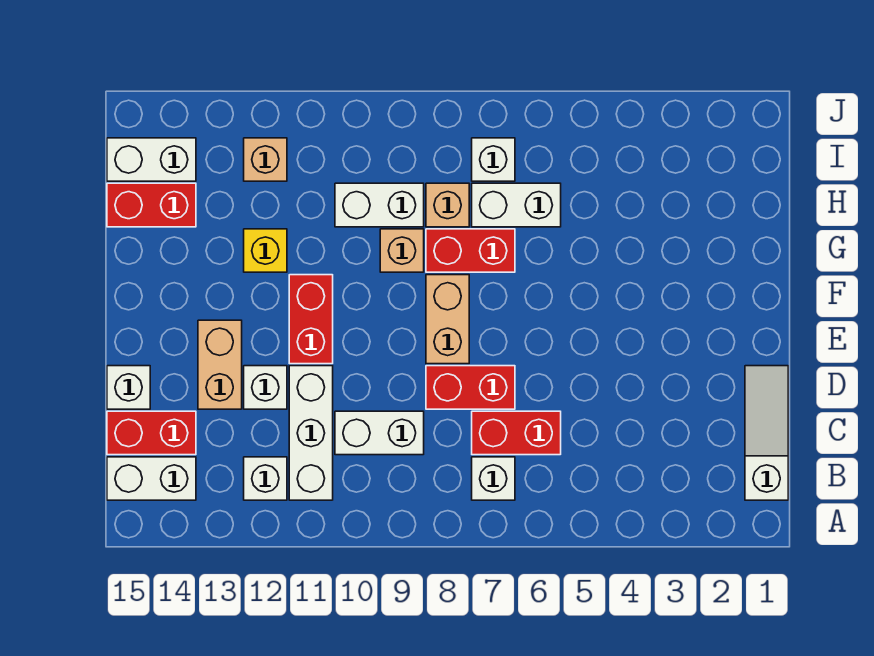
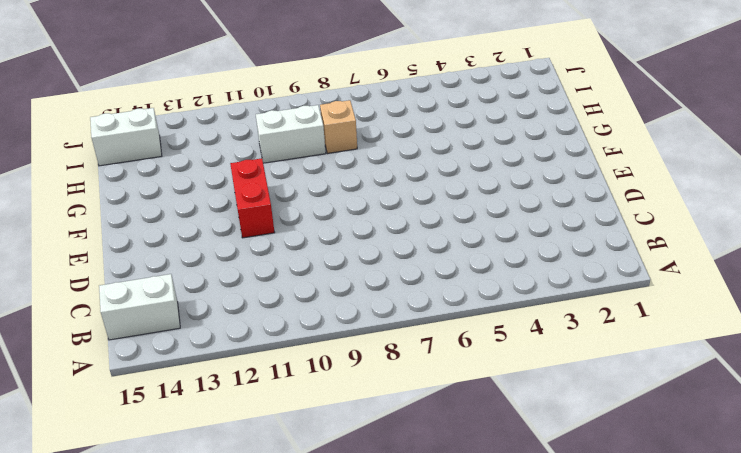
none -> white 1x3 slope [745,366,788,500]
none -> white 1x1 brick [472,457,515,500]
none -> white 1x3 brick [289,366,333,500]

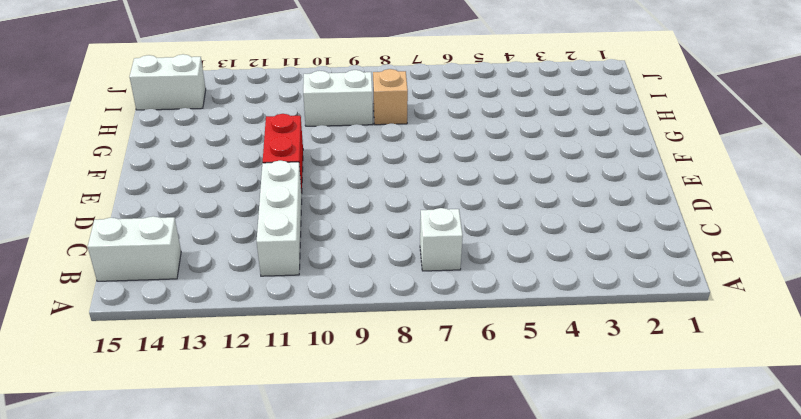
none -> white 1x3 slope [745,366,788,500]
none -> white 1x1 brick [244,457,287,500]
none -> red 1x2 brick [472,411,561,455]

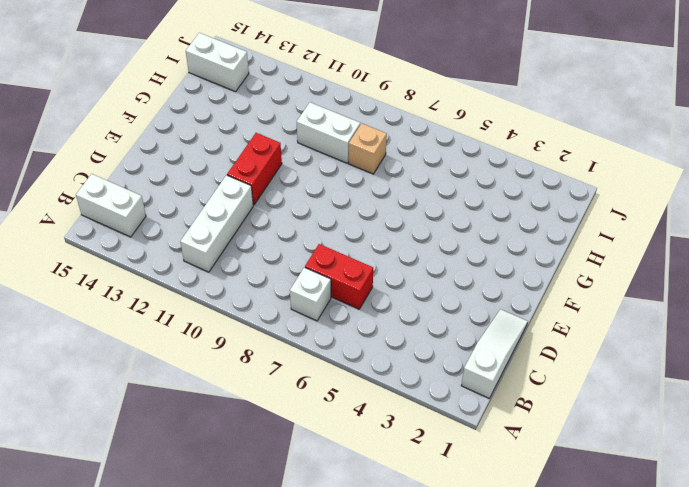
none -> white 1x1 brick [244,457,287,500]
none -> white 1x2 brick [335,411,424,455]
none -> red 1x2 brick [107,411,196,455]

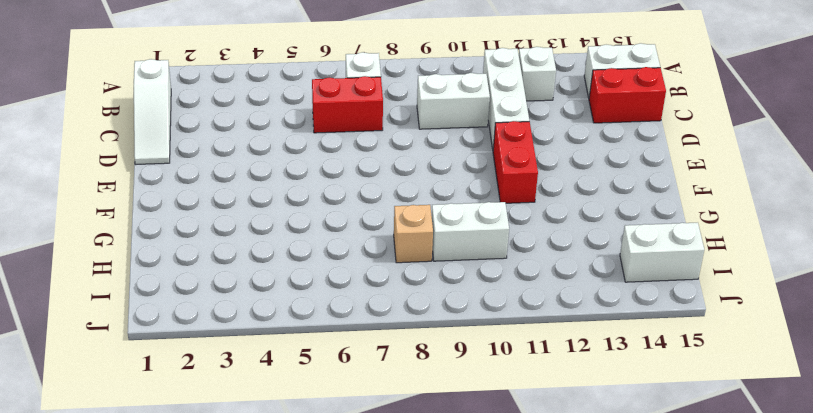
none -> red 1x2 brick [426,366,515,409]
none -> white 1x1 brick [244,366,287,409]
none -> tan 1x2 brick [198,320,242,409]

